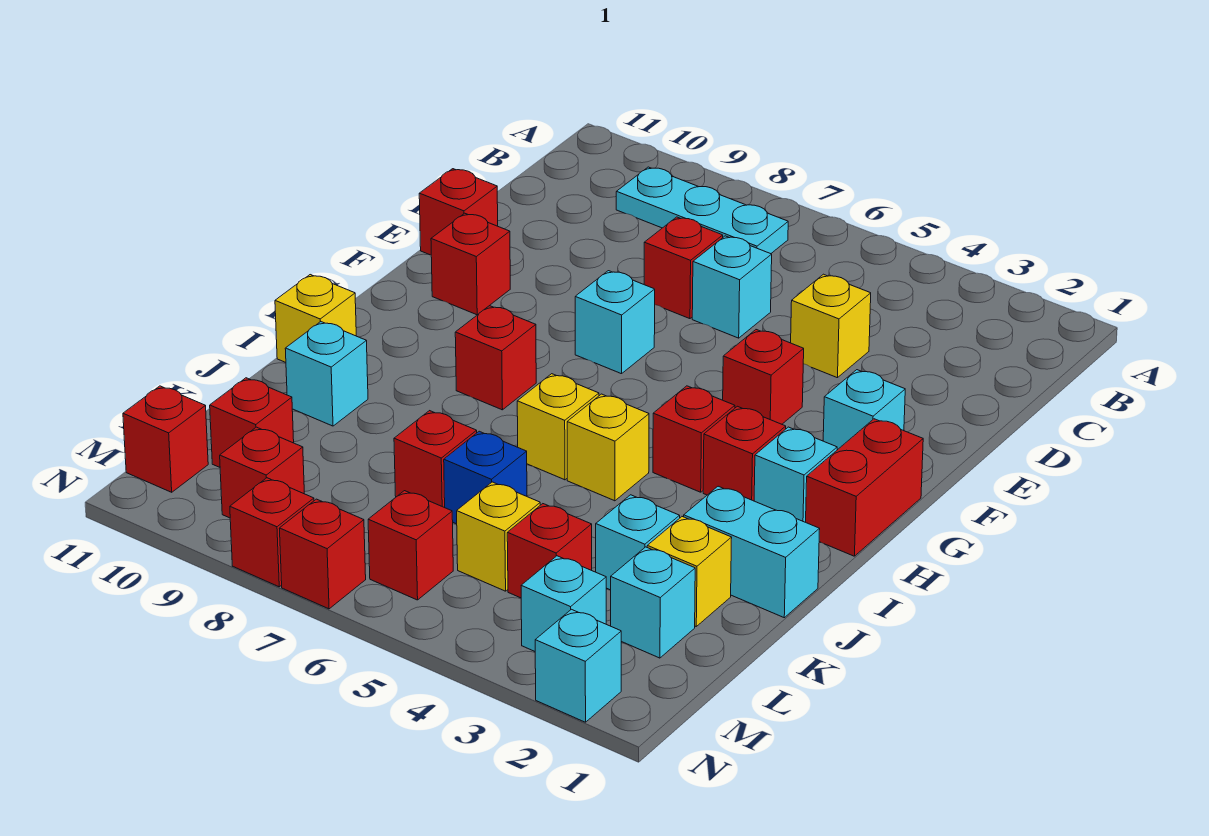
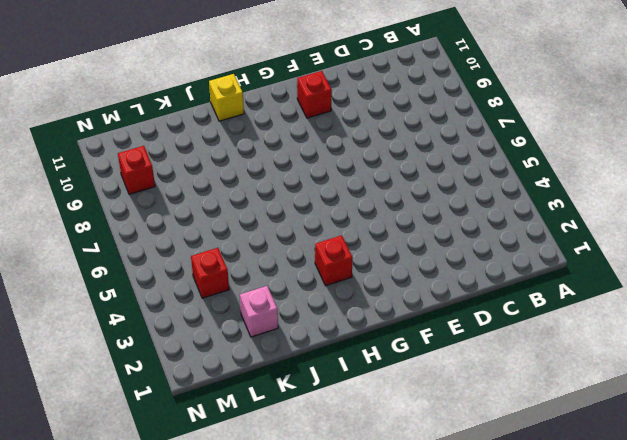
pink 1x1 brick [240,286,278,337] -> yellow 1x1 brick [647,517,732,626]
none -> cyan 1x3 plate [616,167,788,254]
none -> yellow 1x1 brick [791,274,871,378]
none -> cyan 1x1 brick [692,236,772,338]
none -> red 1x1 brick [644,217,723,319]

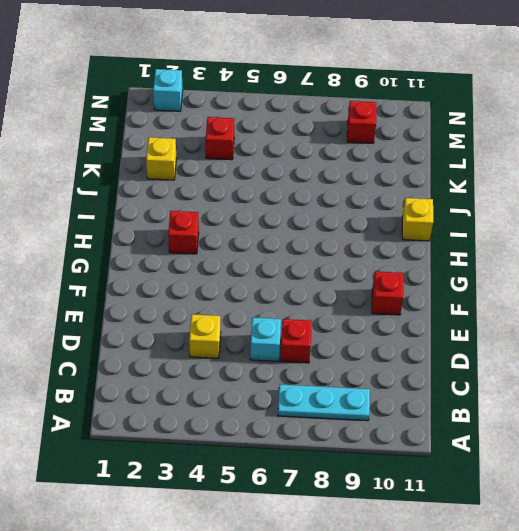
none -> red 1x1 brick [419,169,498,255]
none -> cyan 1x1 brick [823,370,905,450]
none -> red 1x1 brick [723,330,804,424]
none -> cyan 1x1 brick [575,271,655,374]

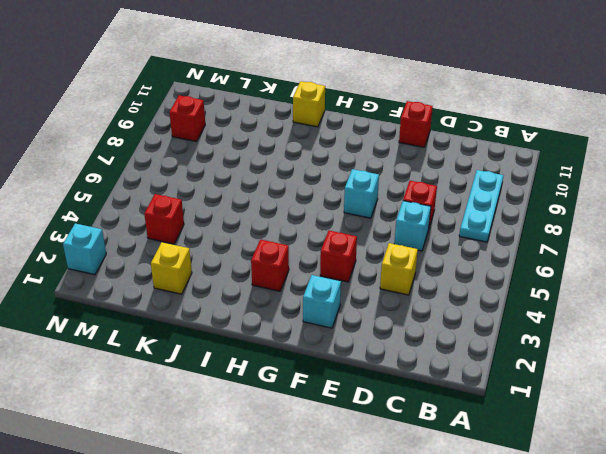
none -> red 1x1 brick [431,213,510,315]
none -> red 1x2 brick [806,419,923,556]
none -> cyan 1x1 brick [754,427,837,522]
none -> red 1x1 brick [653,386,735,492]

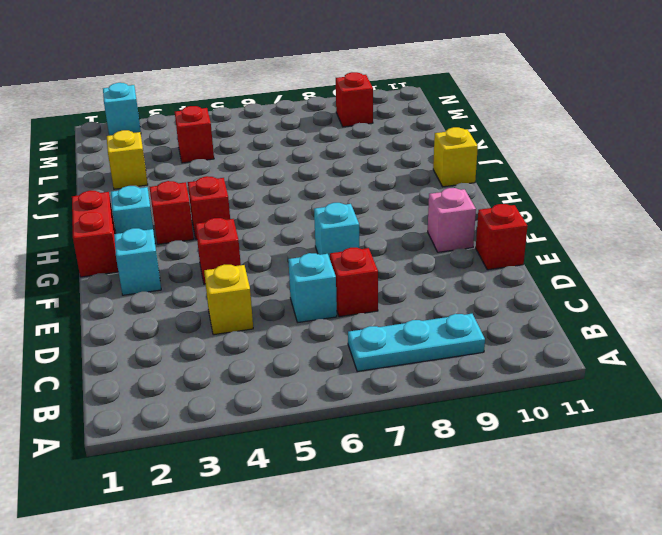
pink 1x1 brick [428,188,476,252] -> red 1x1 brick [431,213,510,315]
none -> red 1x1 brick [455,306,536,410]
none -> yellow 1x1 brick [567,394,649,501]
none -> yellow 1x1 brick [517,374,599,480]
none -> cyan 1x2 brick [684,486,820,618]

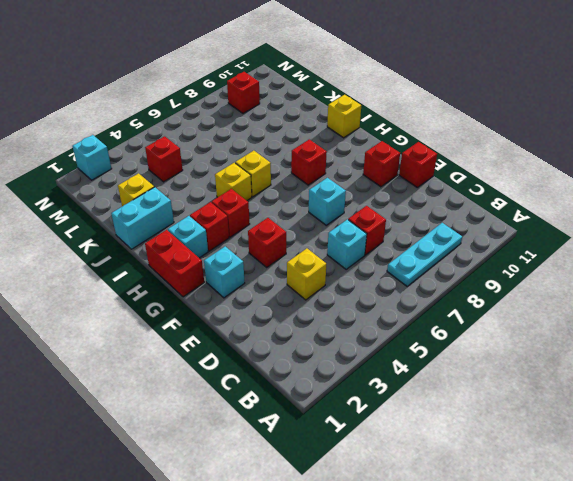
none -> cyan 1x1 brick [285,322,368,426]
none -> cyan 1x1 brick [596,495,680,590]
none -> blue 1x1 brick [444,431,527,524]
none -> red 1x1 brick [394,411,477,507]

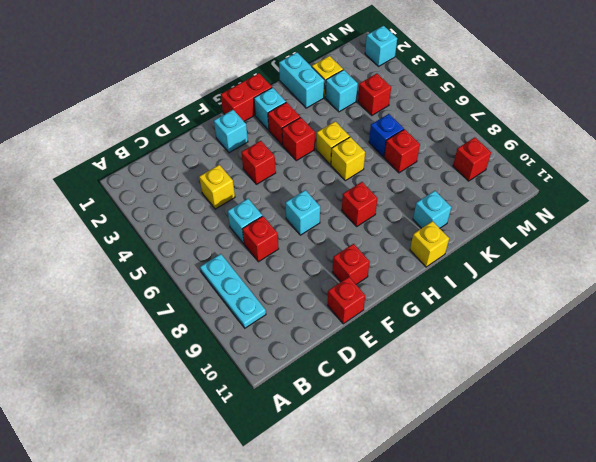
none -> cyan 1x1 brick [611,547,695,658]
none -> yellow 1x1 brick [457,482,540,591]
none -> red 1x1 brick [210,378,294,467]
none -> cyan 1x1 brick [521,556,606,651]

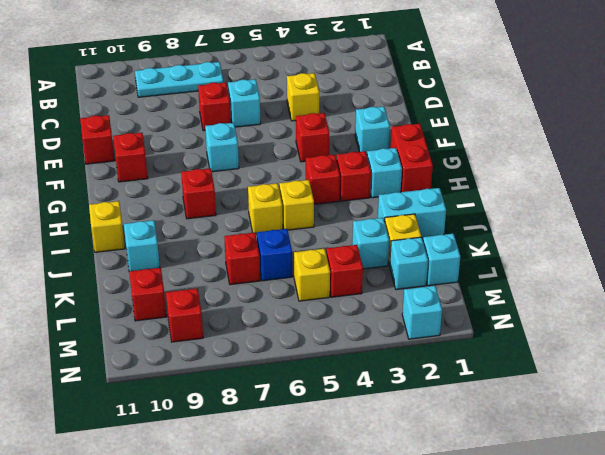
cyan 1x1 brick [423,234,460,286] -> cyan 1x1 brick moved to [521,556,606,651]
none -> red 1x1 brick [368,491,453,600]
none -> red 1x1 brick [123,386,208,492]
none -> red 1x1 brick [279,499,366,609]
none -> red 1x1 brick [230,478,314,587]

